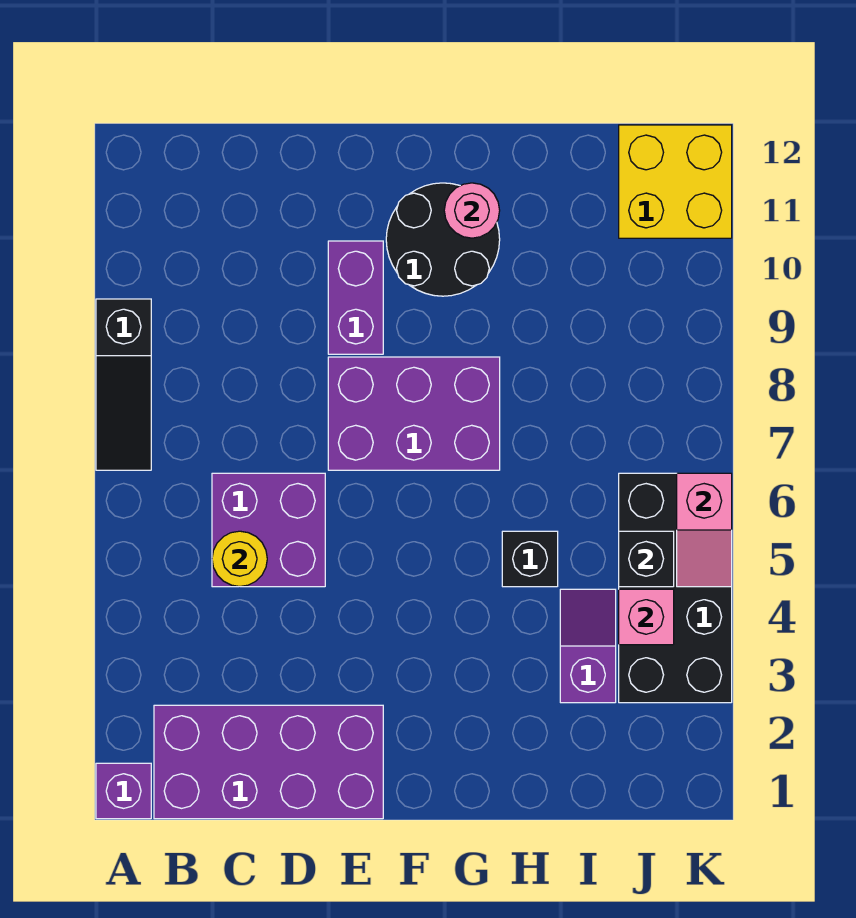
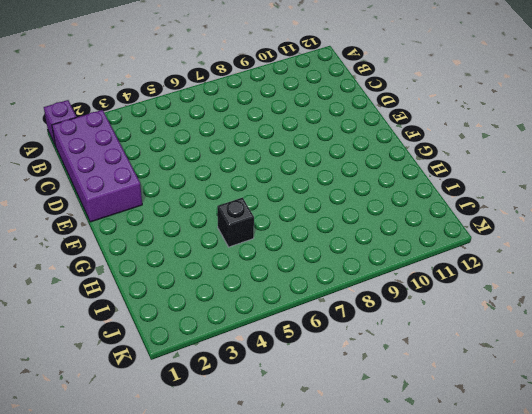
none -> black 1x3 slope [96,299,151,470]
none -> purple 2x2 brick [212,473,325,587]
none -> purple 2x3 brick [328,357,500,470]

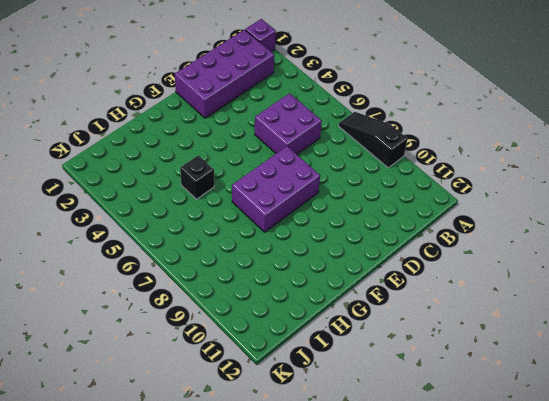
none -> purple 1x2 brick [328,241,383,354]
none -> black 2x2 round brick [386,183,500,296]
none -> purple 1x2 slope [560,589,616,703]

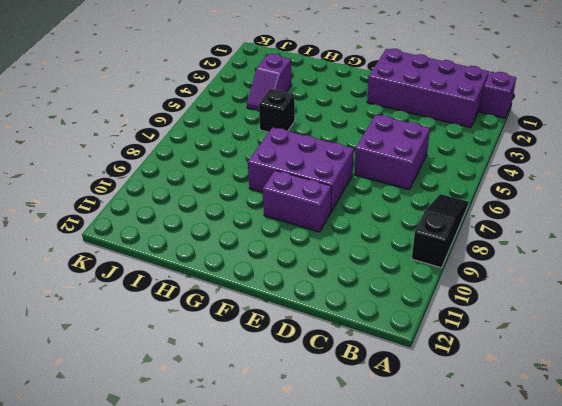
purple 1x2 brick [263,170,331,232] -> purple 1x2 brick turned to [328,241,383,354]
none -> black 2x2 round brick [386,183,500,296]
none -> black 2x4 brick [619,473,732,703]
none -> yellow 2x2 brick [619,125,732,238]

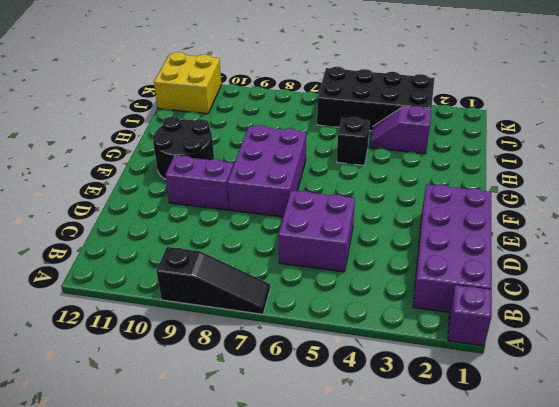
none -> yellow 1x1 round brick [212,531,267,587]
none -> pink 1x1 round brick [444,183,500,238]
none -> pink 1x1 brick [619,589,674,645]

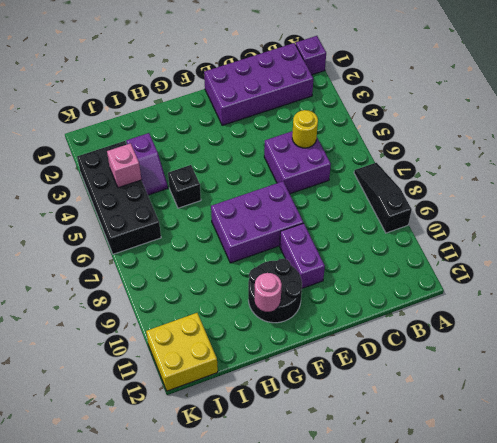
none -> black 1x1 brick [619,531,674,587]
none -> pink 1x2 slope [677,473,732,587]

